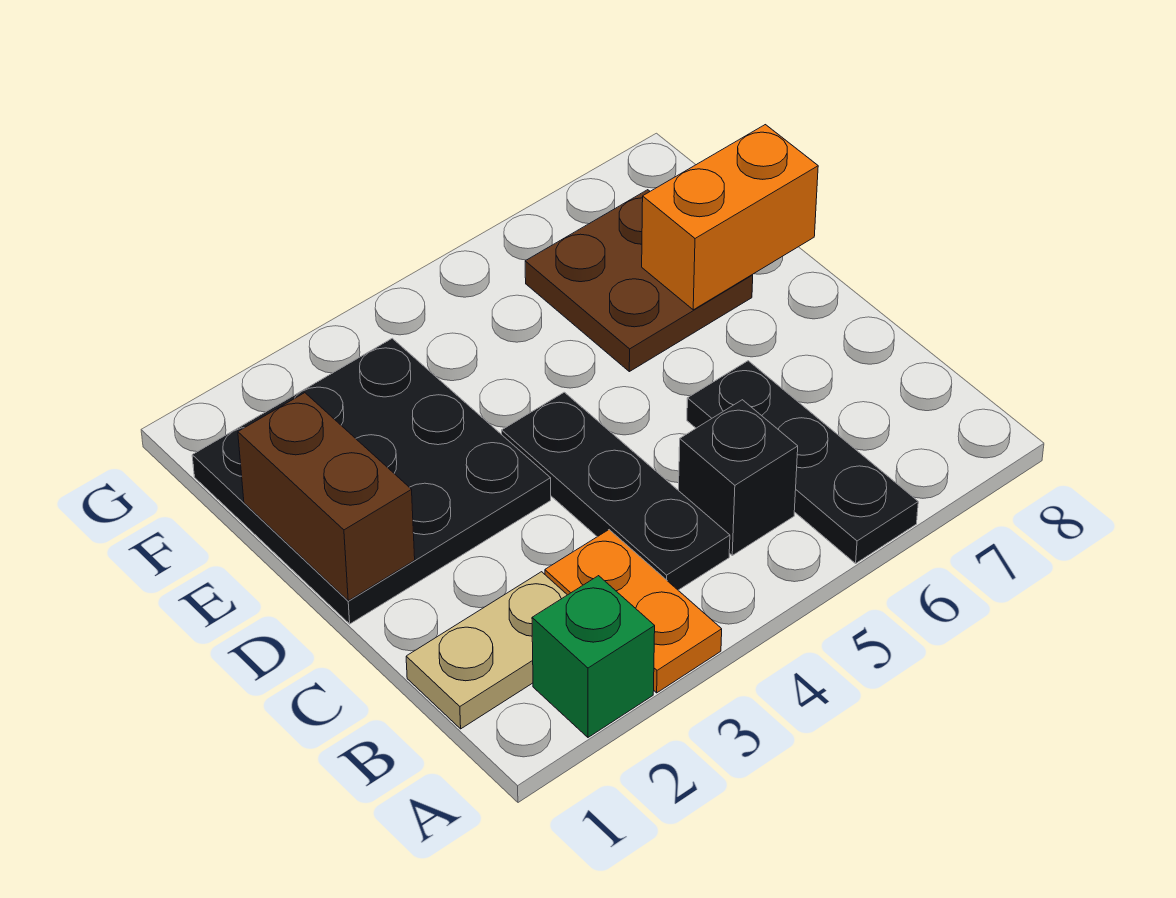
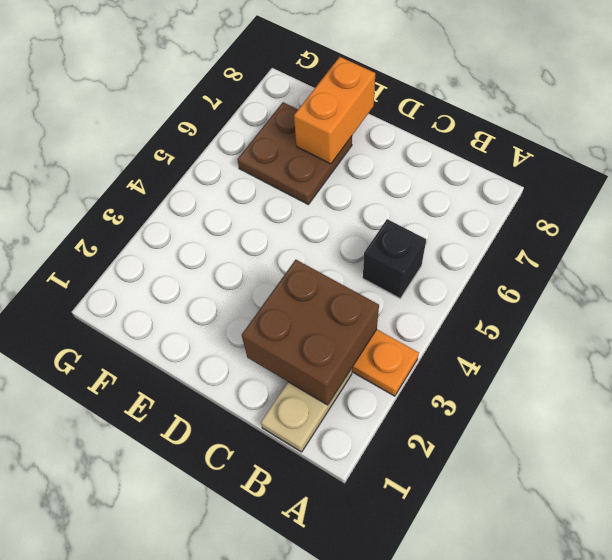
brown 2x2 brick [242,260,379,405] -> none
none -> green 1x1 brick [532,576,655,737]
none -> black 1x3 plate [687,361,918,563]

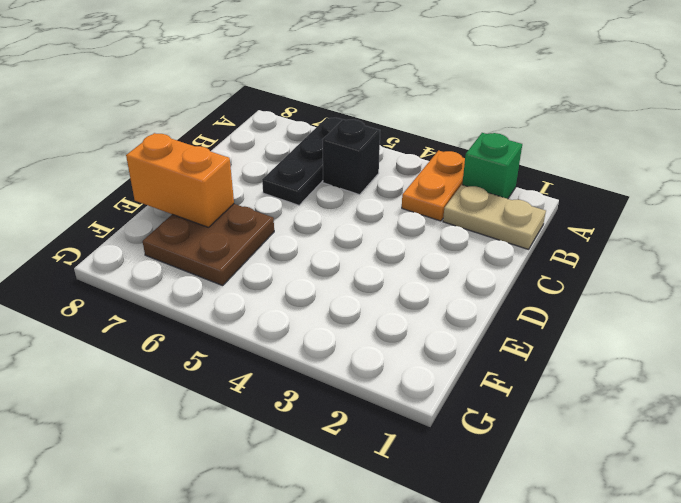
none -> black 1x3 plate [502,392,730,590]
none -> black 3x3 plate [192,338,551,624]

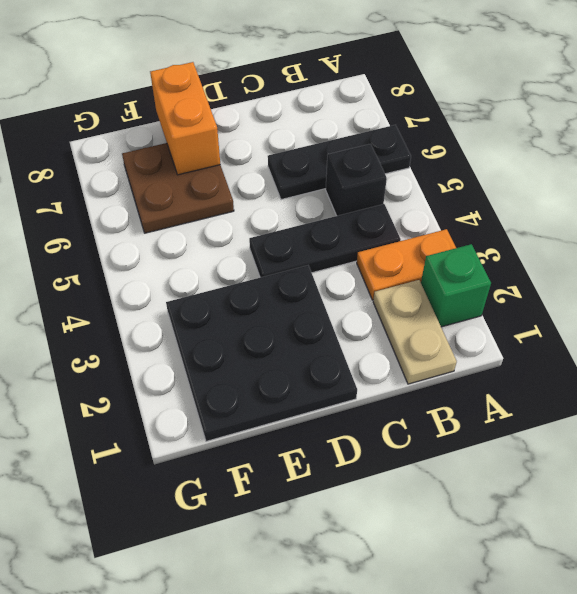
none -> brown 1x2 brick [238,393,415,601]

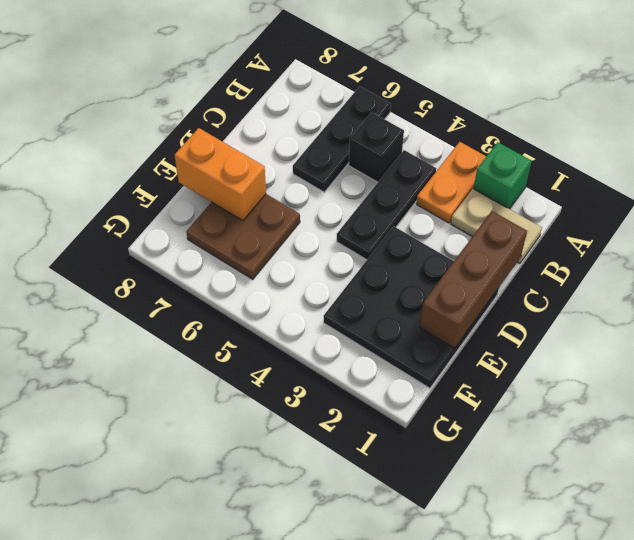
brown 1x3 brick [420,211,527,348] -> brown 1x2 brick [238,393,415,601]

